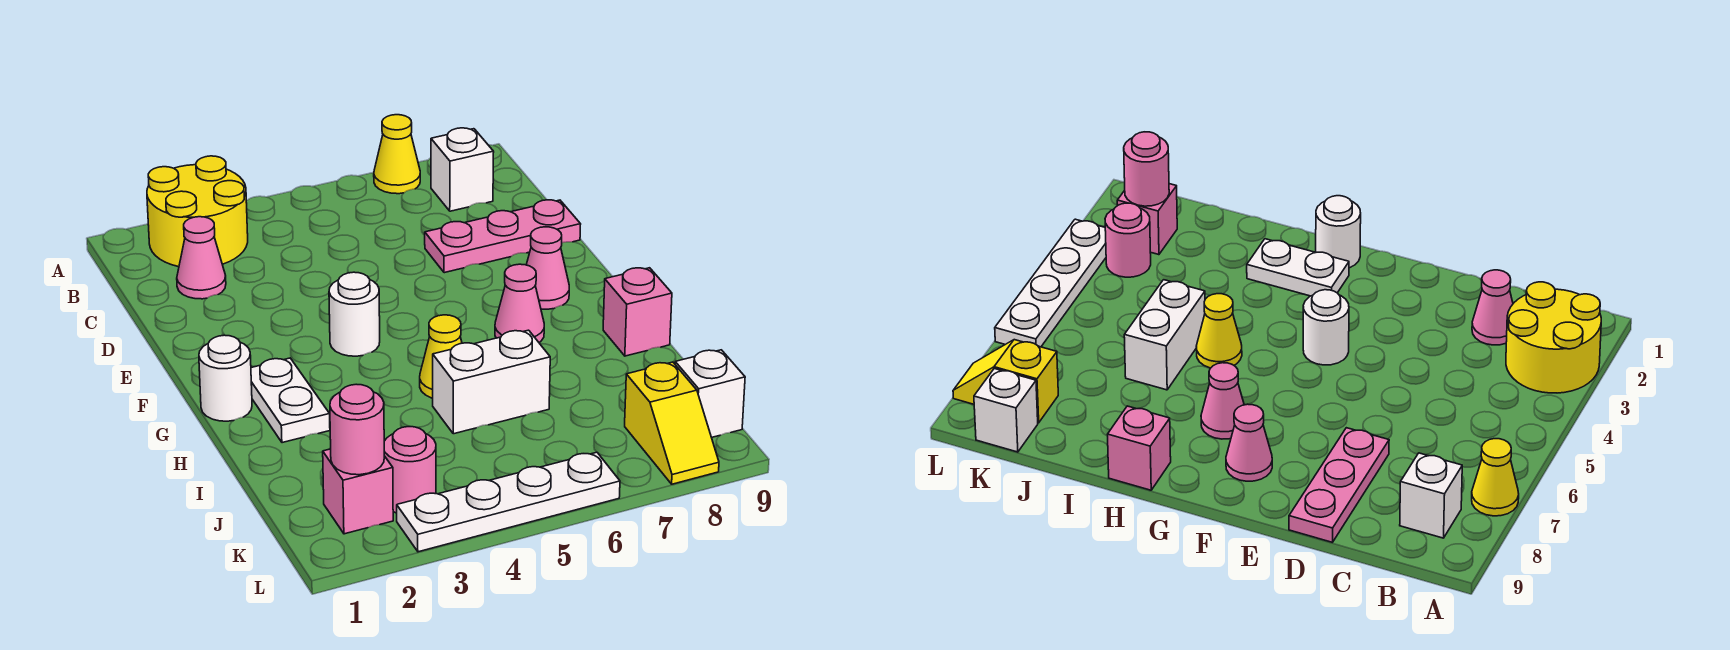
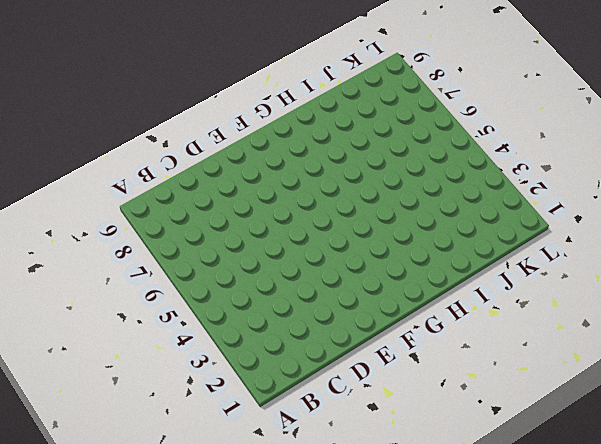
none -> yellow 2x2 round brick [147,156,248,267]
none -> yellow 1x1 cone [374,115,420,194]
none -> white 1x1 brick [431,128,494,211]

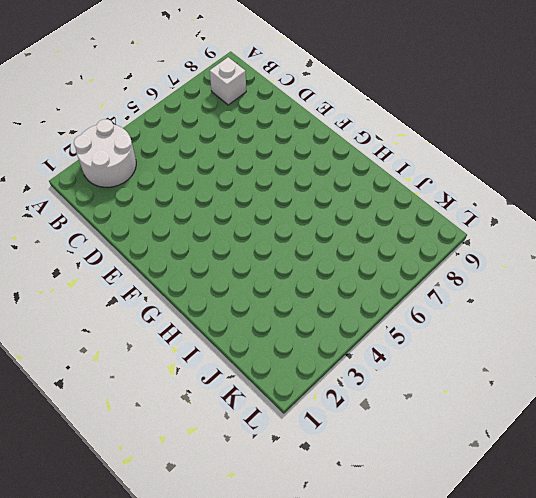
white 2x2 round brick [74,119,136,187] -> yellow 2x2 round brick [147,156,248,267]
none -> yellow 1x1 cone [374,115,420,194]
none -> pink 1x1 cone [177,217,226,299]
none -> pink 1x3 plate [425,200,581,273]

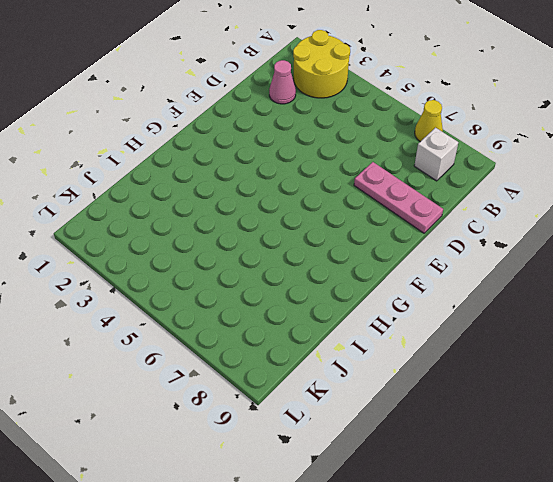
none -> white 1x1 round brick [329,272,380,356]
none -> pink 1x1 cone [526,227,569,309]
none -> white 1x1 round brick [199,335,252,421]

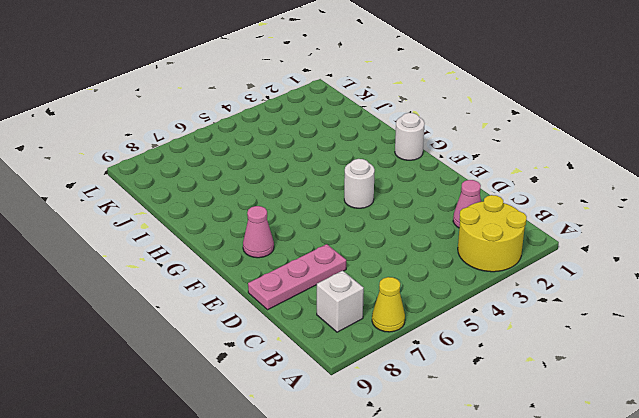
none -> white 1x2 plate [251,358,330,443]
none -> pink 1x1 cone [495,264,544,342]
none -> yellow 1x1 cone [420,315,462,398]

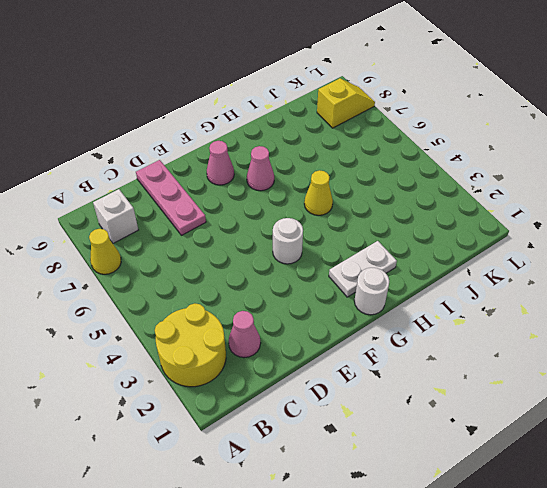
none -> pink 1x1 brick [603,268,672,356]
none -> white 1x2 brick [433,330,550,434]
none -> pink 1x1 brick [323,449,393,534]

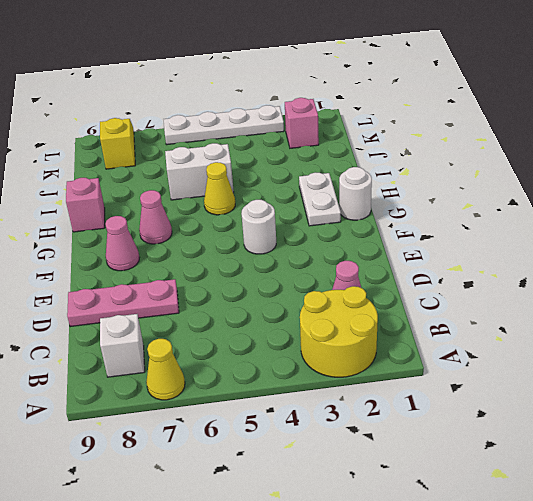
none -> pink 1x1 round brick [384,427,436,513]
none -> white 1x1 brick [675,350,745,438]
none -> pink 1x1 round brick [330,384,384,475]

